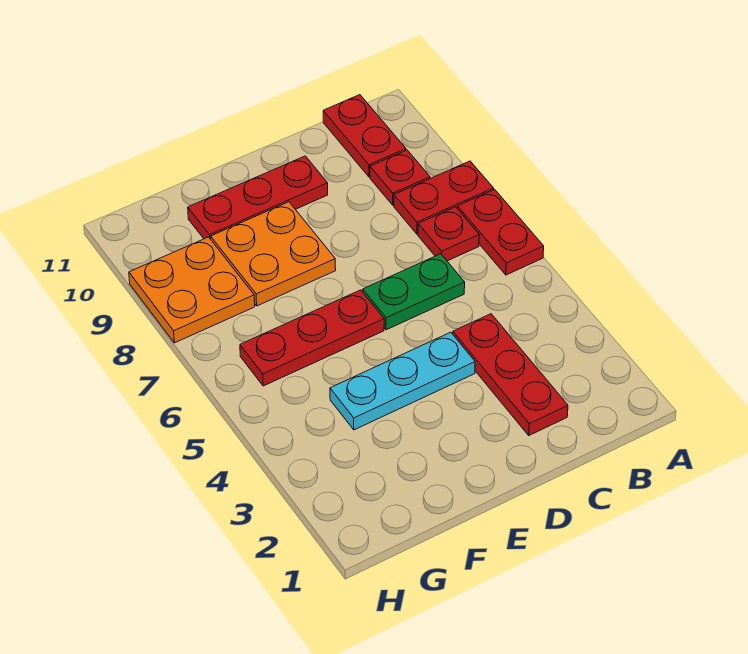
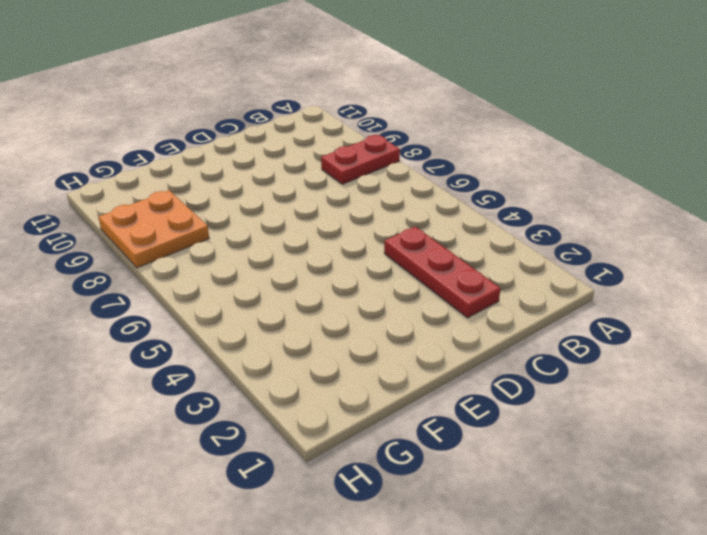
none -> red 1x2 plate [458,189,544,275]
none -> red 1x1 plate [418,207,479,261]
none -> red 1x1 plate [370,150,430,205]

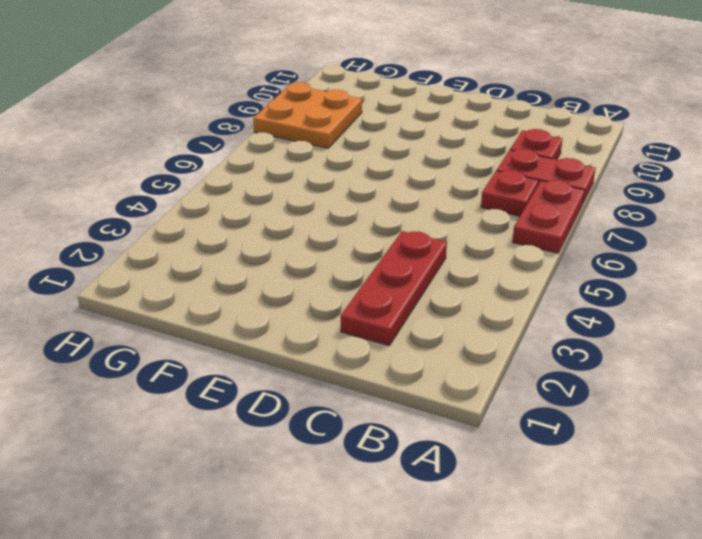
none -> red 1x2 plate [323,95,406,177]
none -> green 1x2 plate [363,254,465,330]
none -> cyan 1x3 plate [330,332,475,430]

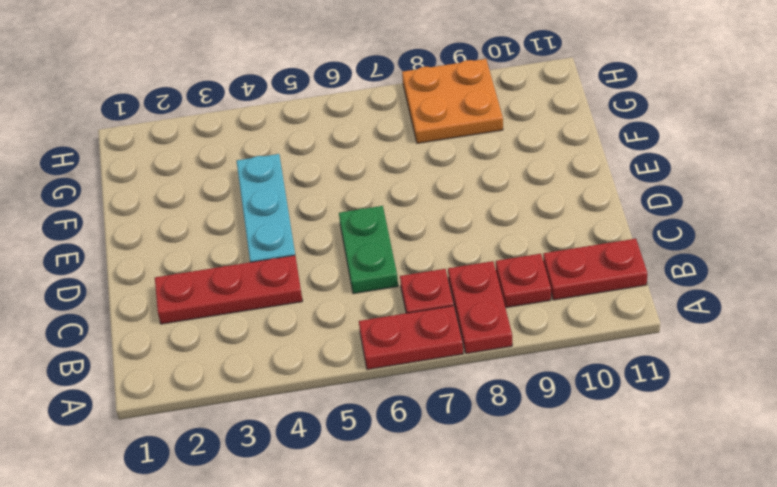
none -> red 1x3 plate [188,156,328,239]
none -> red 1x3 plate [240,290,384,386]
none -> orange 2x2 plate [211,202,336,306]

